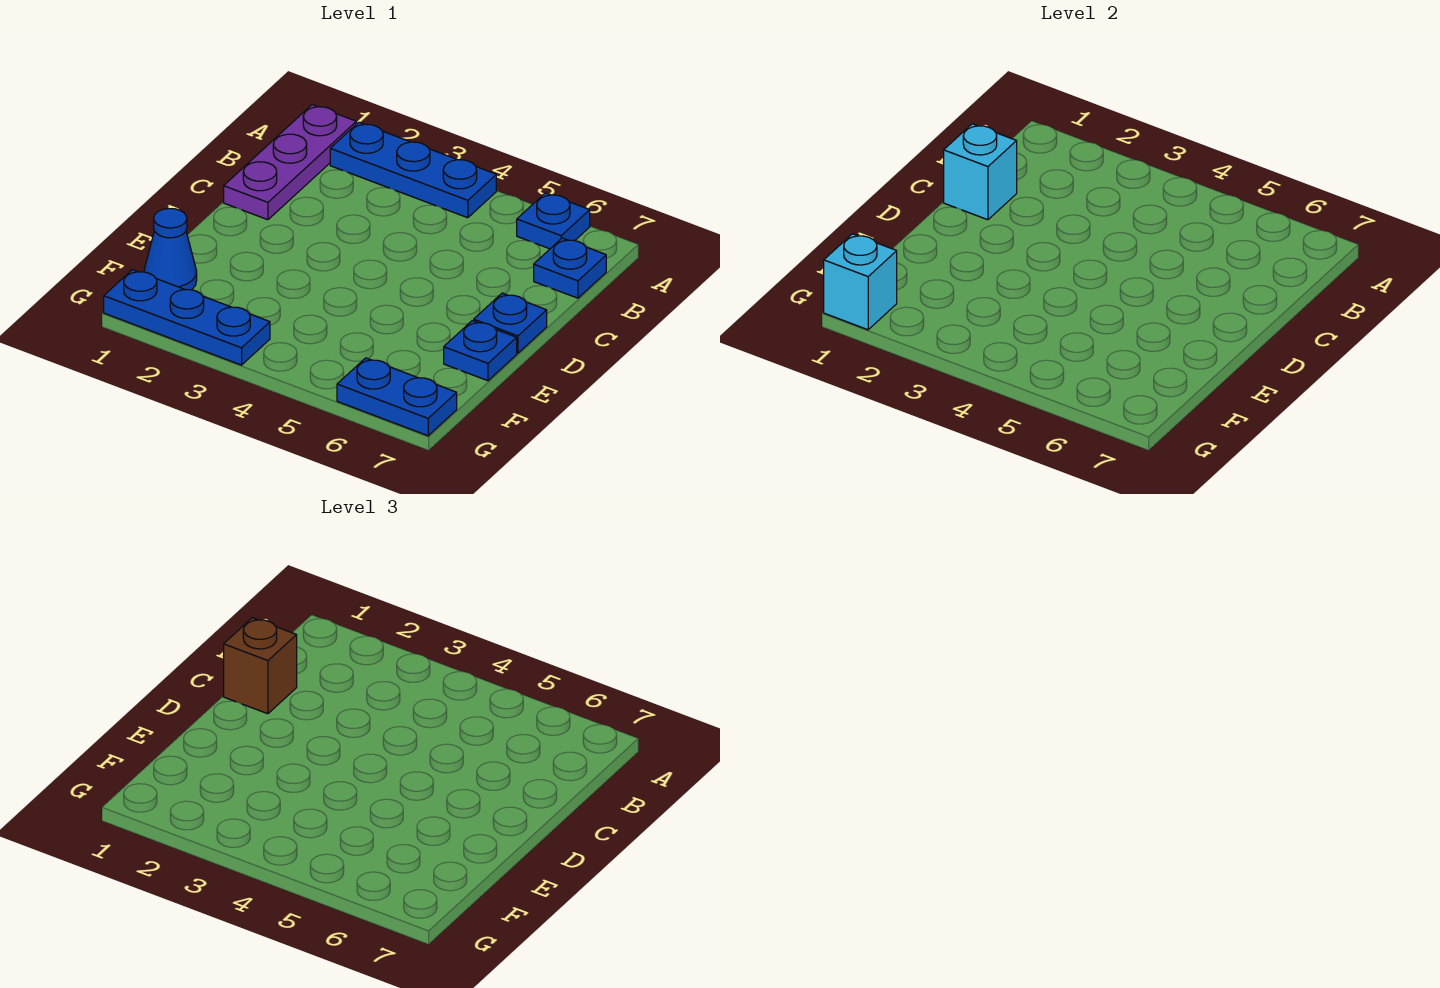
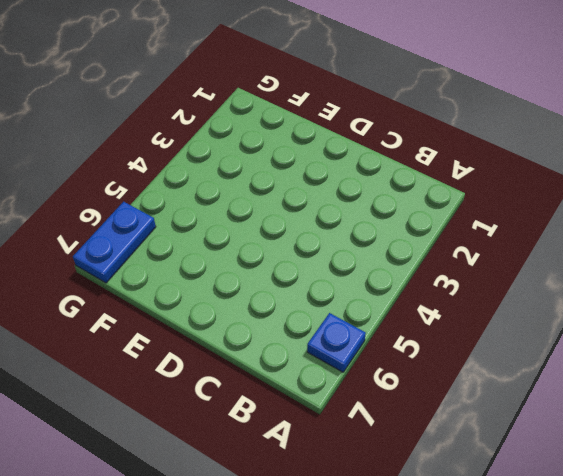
none -> purple 1x3 plate [224,105,356,220]
none -> blue 1x3 plate [330,122,496,218]
none -> blue 1x1 plate [534,238,606,298]

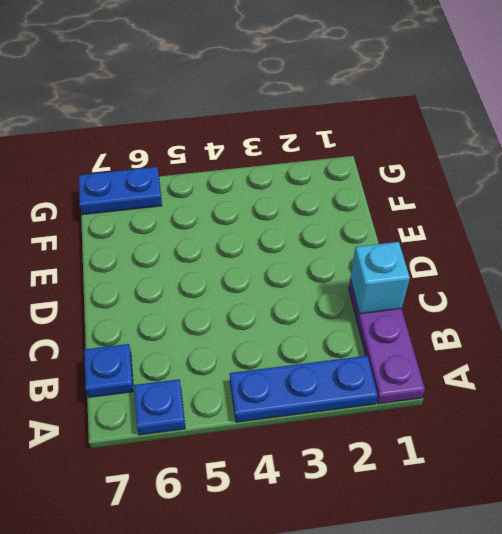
none -> blue 1x1 plate [474,293,547,353]
none -> blue 1x1 plate [444,321,517,381]
none -> blue 1x1 cone [144,209,197,290]

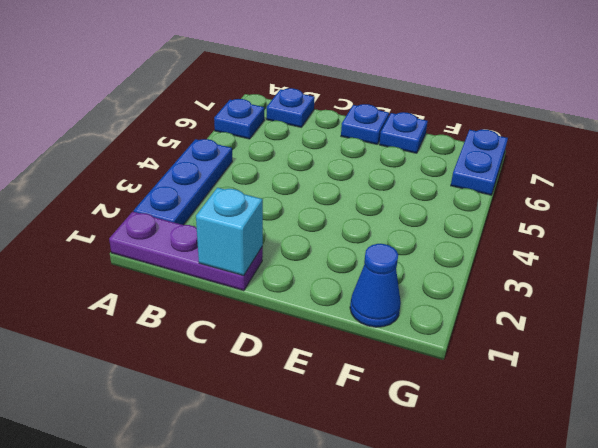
none -> blue 1x3 plate [104,270,270,365]
none -> cyan 1x1 brick [824,234,897,330]
none -> brown 1x1 brick [224,618,297,714]

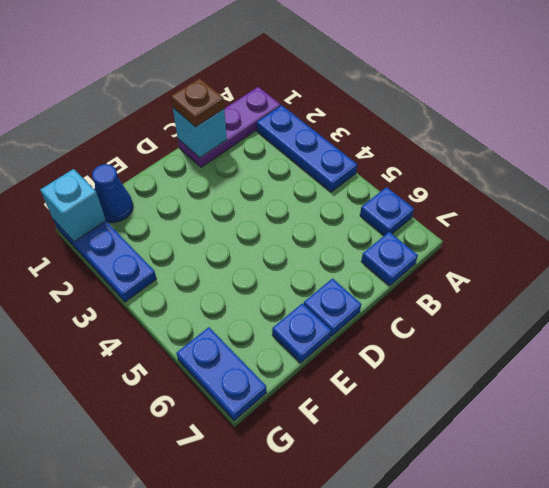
brown 1x1 plate [171,78,224,127] -> brown 1x1 brick [224,618,297,714]

